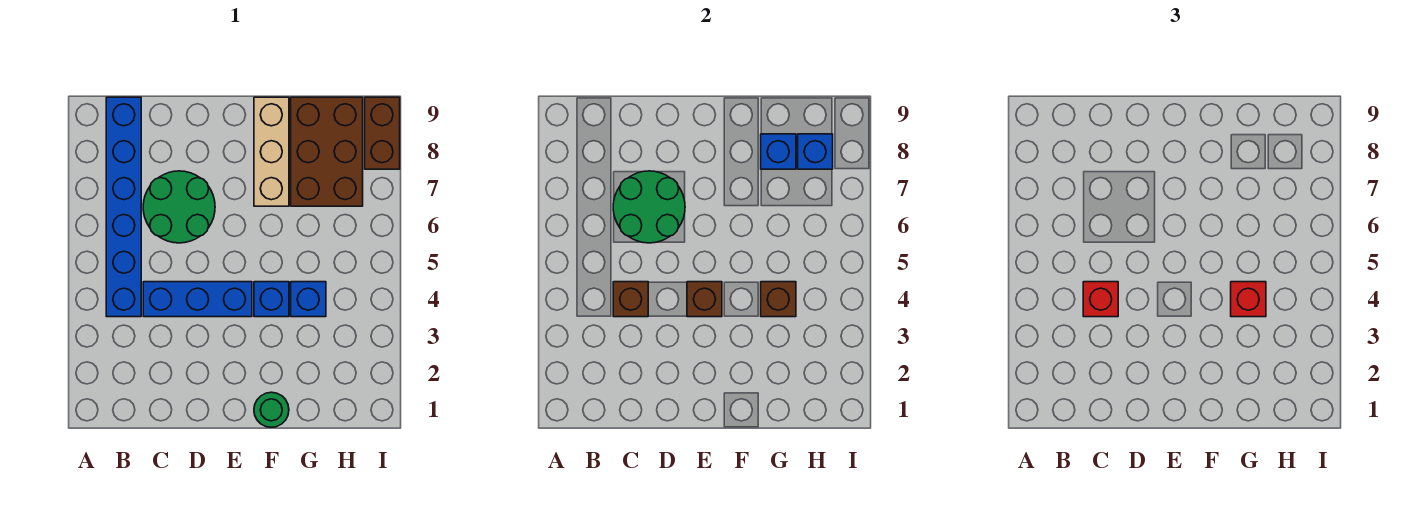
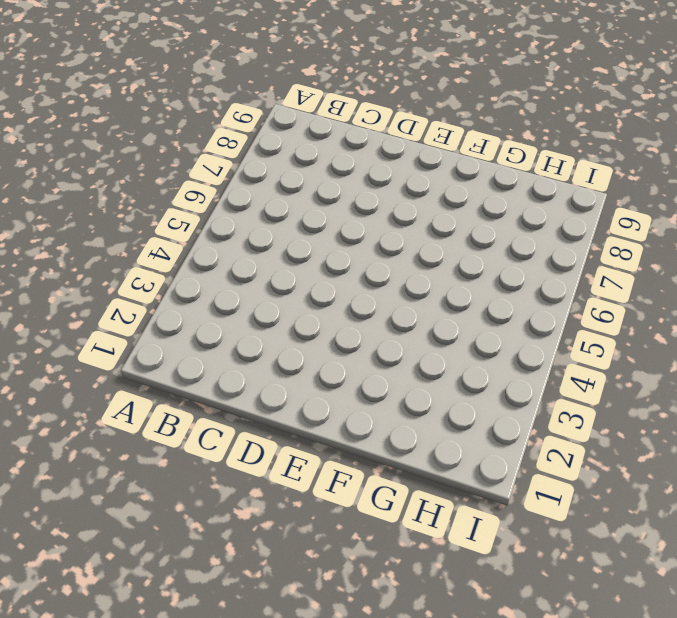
none -> blue 1x6 brick [106,97,141,317]
none -> blue 1x3 brick [143,282,252,317]
none -> green 2x2 round brick [143,171,215,243]

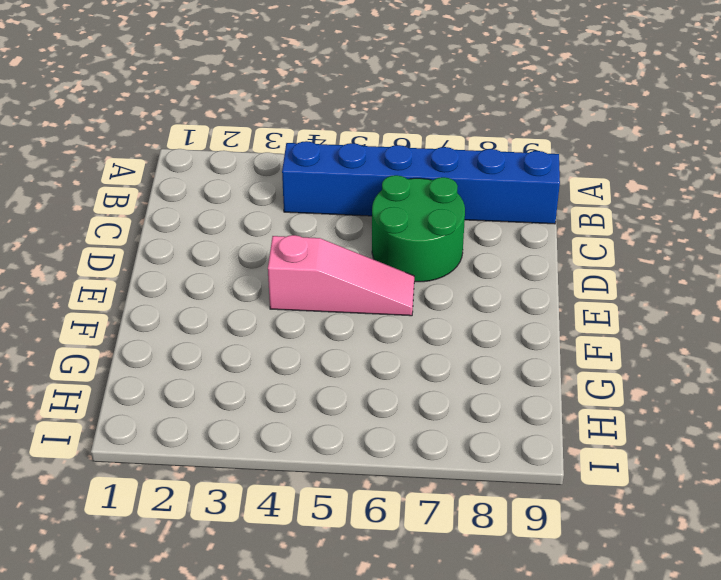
pink 1x3 slope [268,235,414,316] -> blue 1x3 brick [143,282,252,317]
none -> green 1x1 round brick [254,392,289,427]
none -> blue 1x1 brick [254,282,289,317]
none -> tan 1x3 brick [254,97,289,206]

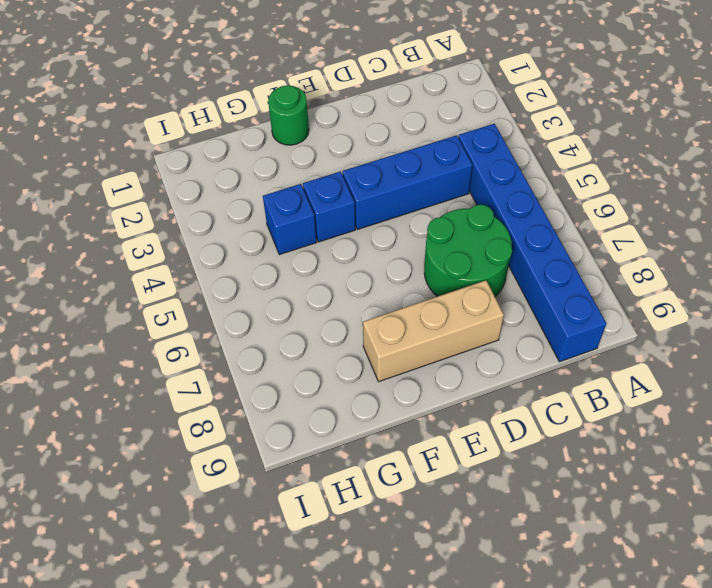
tan 1x3 brick [363,280,504,382] -> tan 1x3 brick turned to [254,97,289,206]
none -> brown 2x3 brick [291,97,363,206]
none -> brown 1x2 brick [365,97,400,169]
none -> brown 1x1 brick [613,282,648,317]

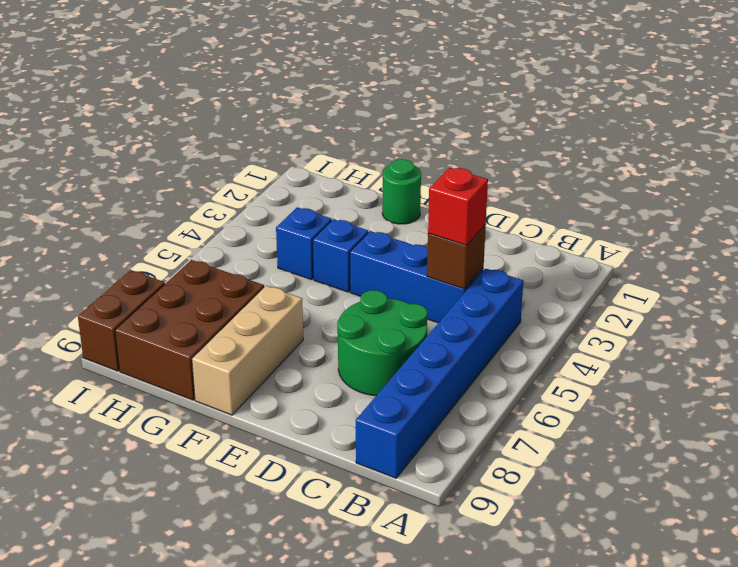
none -> green 2x2 round brick [613,171,685,243]
none -> brown 1x1 brick [687,282,722,317]
none -> brown 1x1 brick [761,282,796,317]

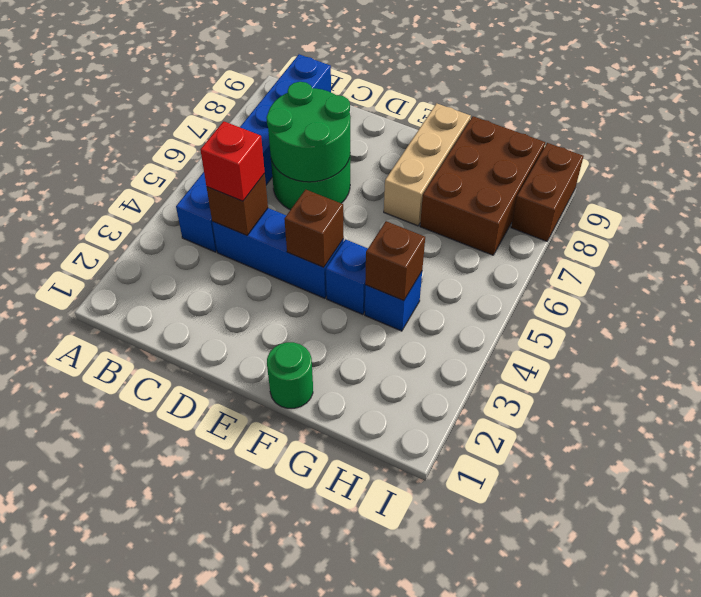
none -> blue 1x1 brick [761,134,796,169]
none -> blue 1x1 brick [798,134,833,169]
none -> red 1x1 brick [1231,282,1266,317]

